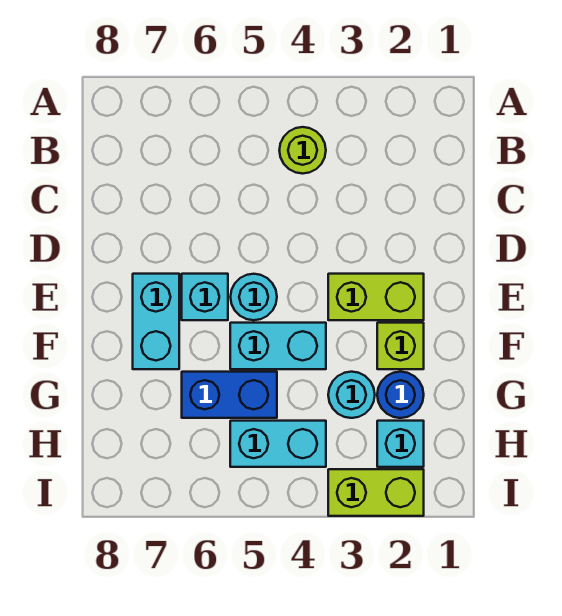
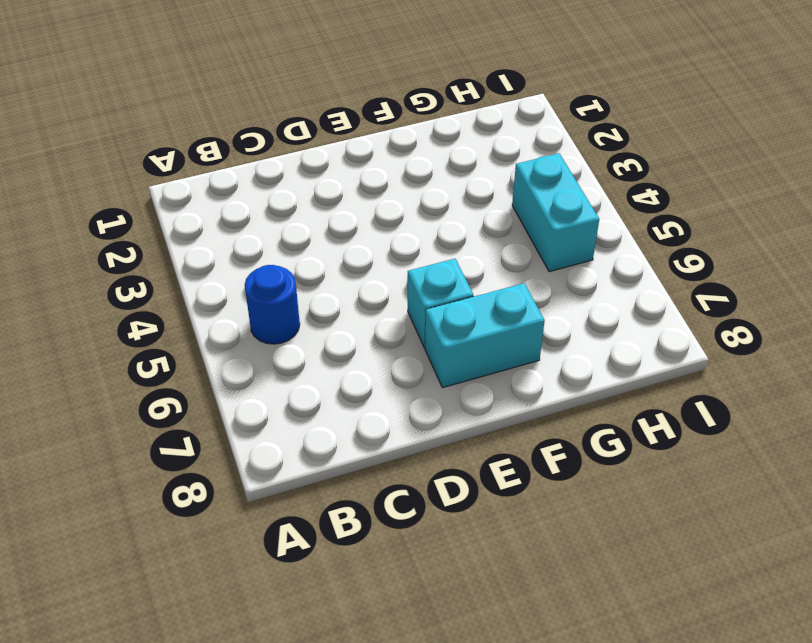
blue 1x1 round brick [245,265,300,344] -> blue 1x1 round brick moved to [377,372,424,418]
none -> lime 1x1 round brick [279,127,326,174]
none -> lime 1x2 brick [328,274,424,320]
none -> cyan 1x1 round brick [231,274,277,320]

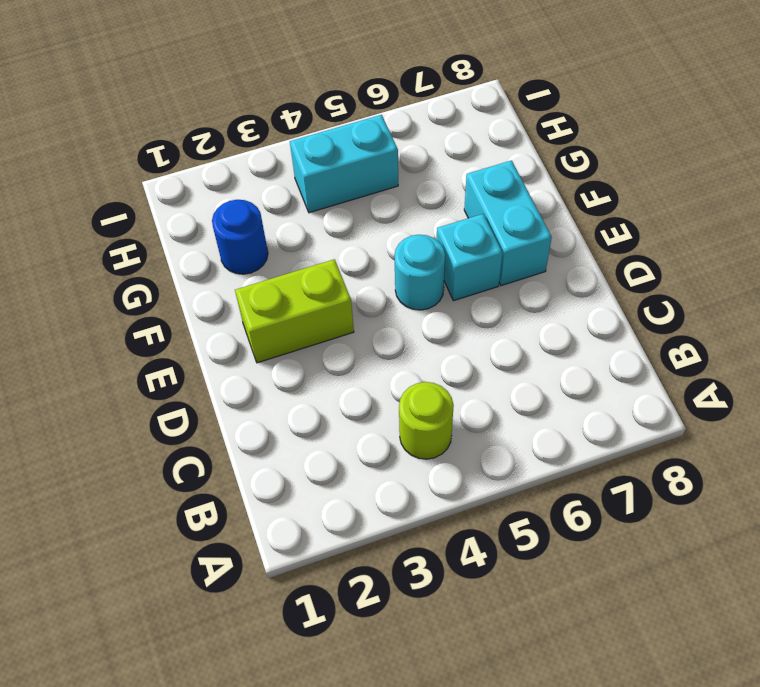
none -> lime 1x1 brick [377,323,424,369]
none -> cyan 1x2 brick [230,323,326,369]
none -> cyan 1x1 round brick [328,372,375,418]

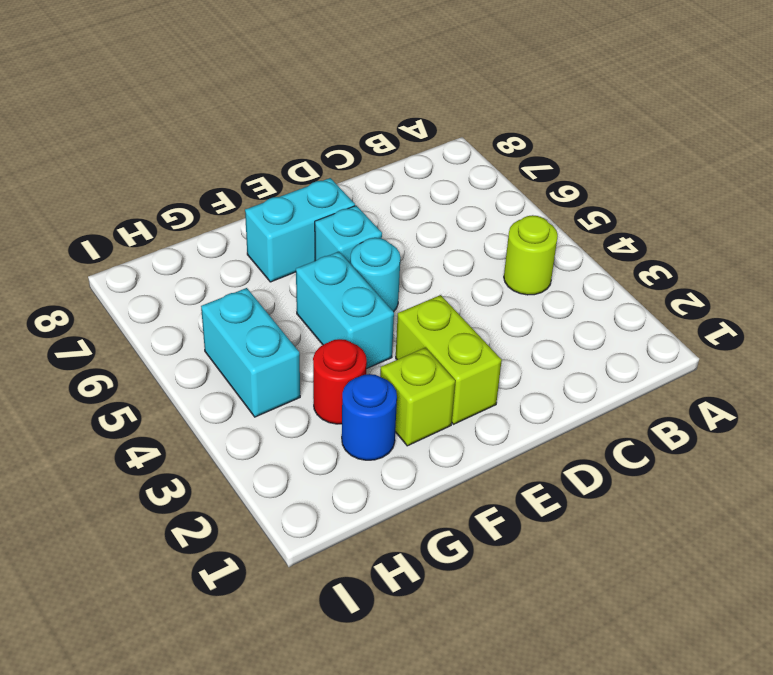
red 1x1 round brick [313,339,367,424] -> cyan 1x1 round brick [328,372,375,418]
none -> blue 1x2 brick [182,372,277,418]
none -> cyan 1x1 brick [377,421,424,467]
none -> lime 1x2 brick [328,469,424,516]

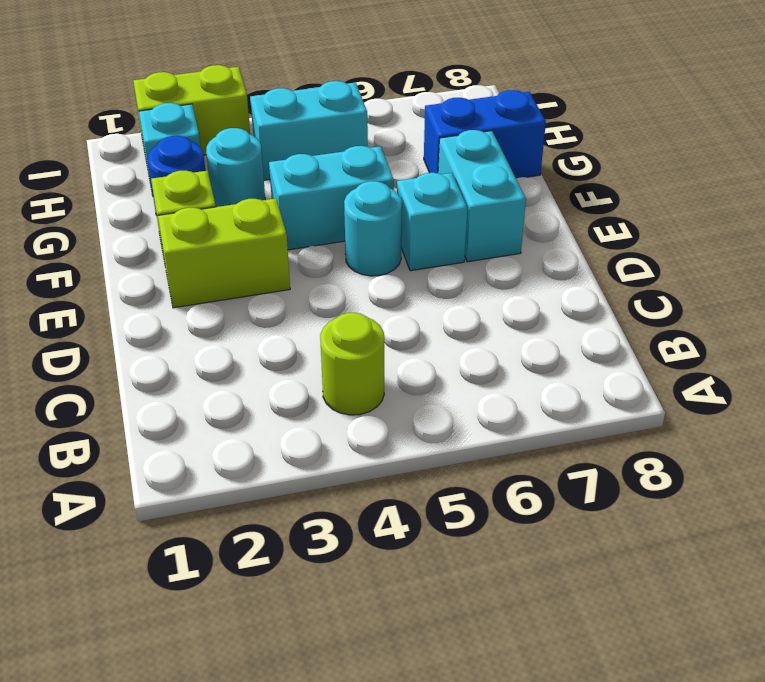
blue 1x2 brick [424,90,546,178] -> blue 1x2 brick moved to [182,372,277,418]

